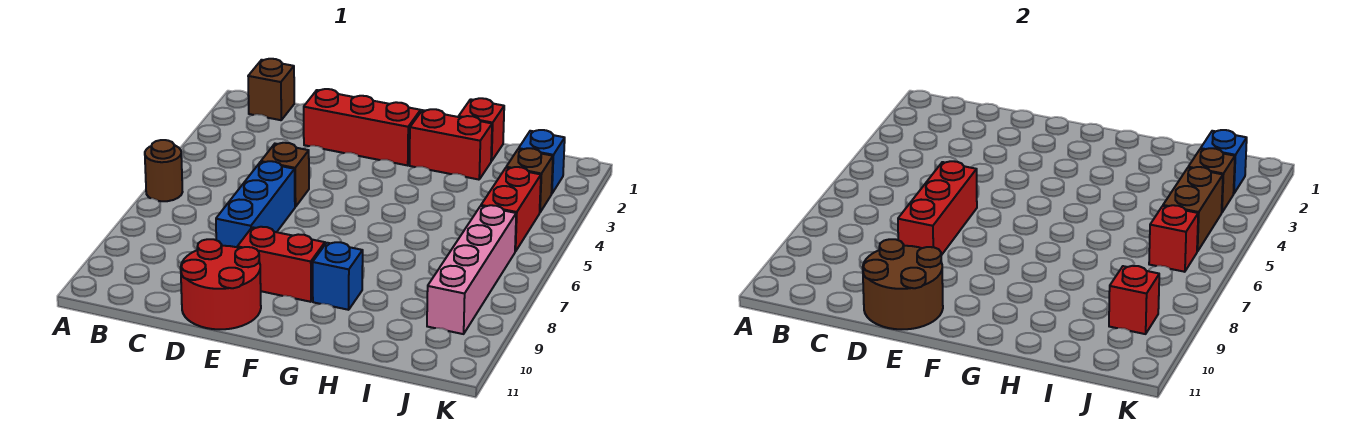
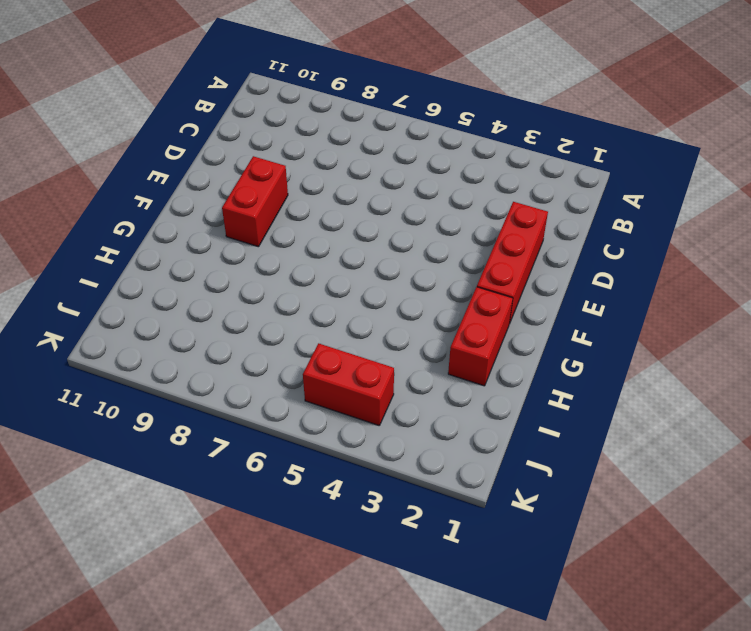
none -> brown 1x1 round brick [145,140,182,201]
none -> brown 1x1 brick [248,59,294,120]
none -> brown 1x1 brick [261,143,309,207]

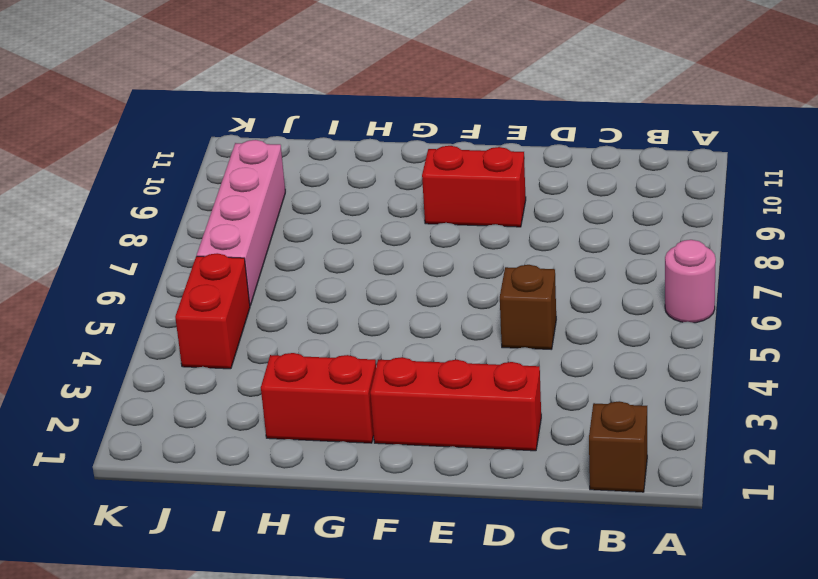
pink 1x1 round brick [665,240,716,323] -> brown 1x1 round brick [145,140,182,201]
none -> blue 1x3 brick [216,161,295,247]
none -> red 2x2 round brick [181,239,261,329]
none -> blue 1x1 brick [313,242,363,310]

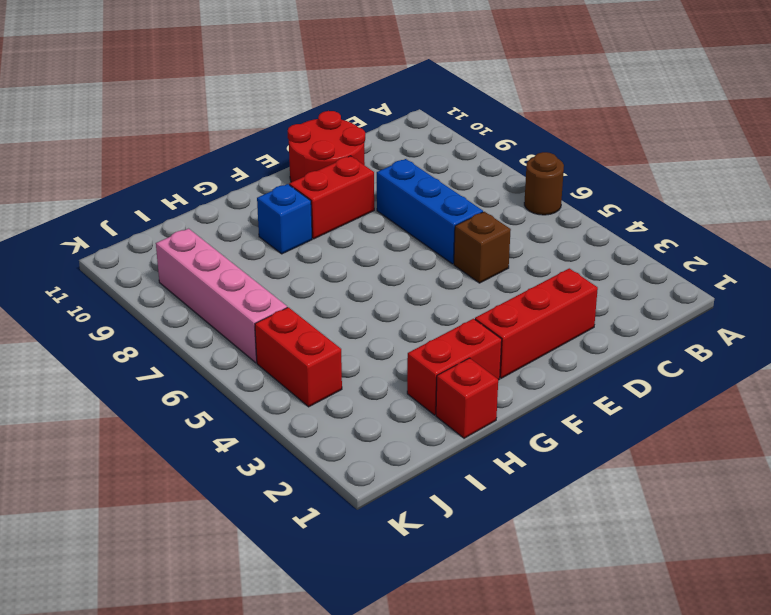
none -> brown 1x1 brick [248,59,294,120]
none -> blue 1x1 brick [519,130,565,194]
none -> brown 1x1 brick [506,148,553,212]

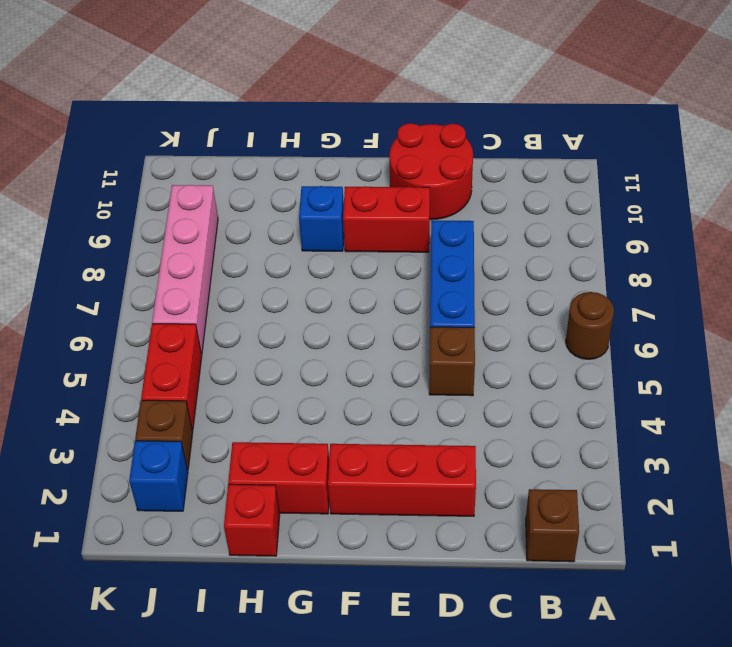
none -> red 1x3 brick [898,161,977,255]
none -> brown 2x2 round brick [863,239,943,329]
none -> blue 1x1 brick [1201,130,1247,194]

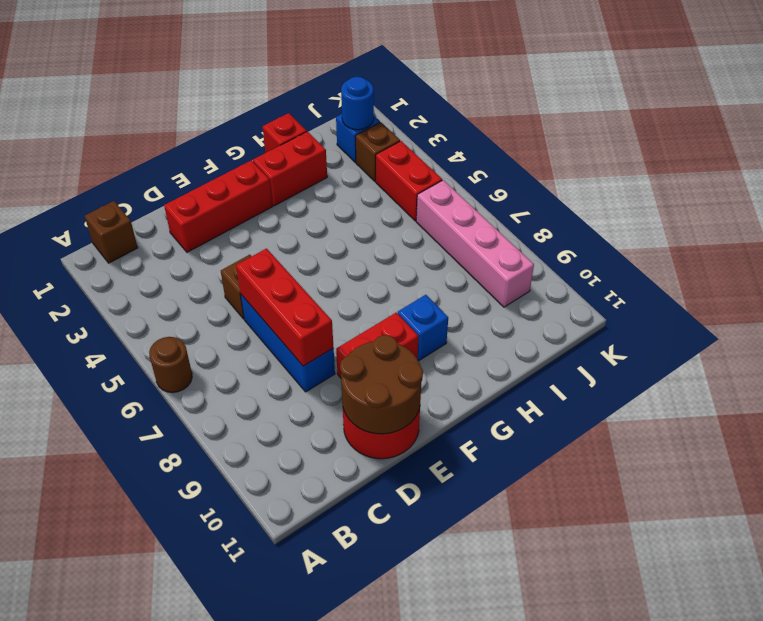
blue 1x1 round brick [341,77,374,130] -> blue 1x1 brick [1201,130,1247,194]
none -> brown 1x1 brick [1188,148,1235,212]
none -> brown 1x2 brick [1163,167,1223,252]
none -> red 1x1 brick [1149,205,1198,272]

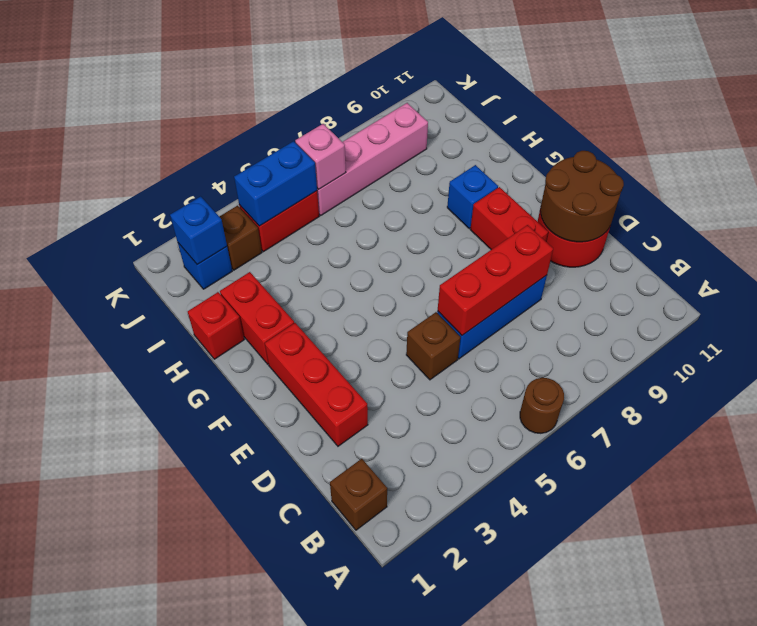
blue 1x2 brick [234,141,317,226] -> brown 1x2 brick [1163,167,1223,252]
pink 1x1 brick [295,124,346,189] -> red 1x1 brick [1149,205,1198,272]
none -> brown 1x1 brick [1188,148,1235,212]
none -> red 1x1 brick [1109,266,1159,334]

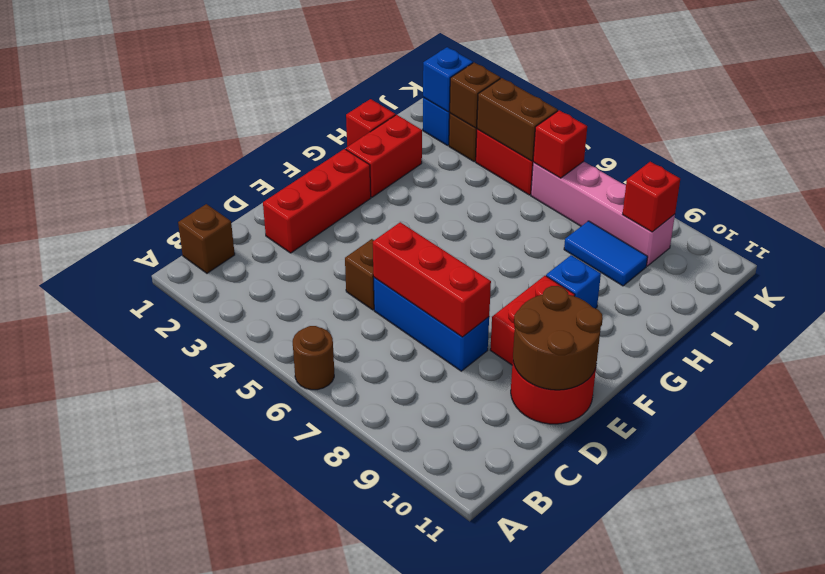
blue 1x2 tile [564,221,648,286] -> none

